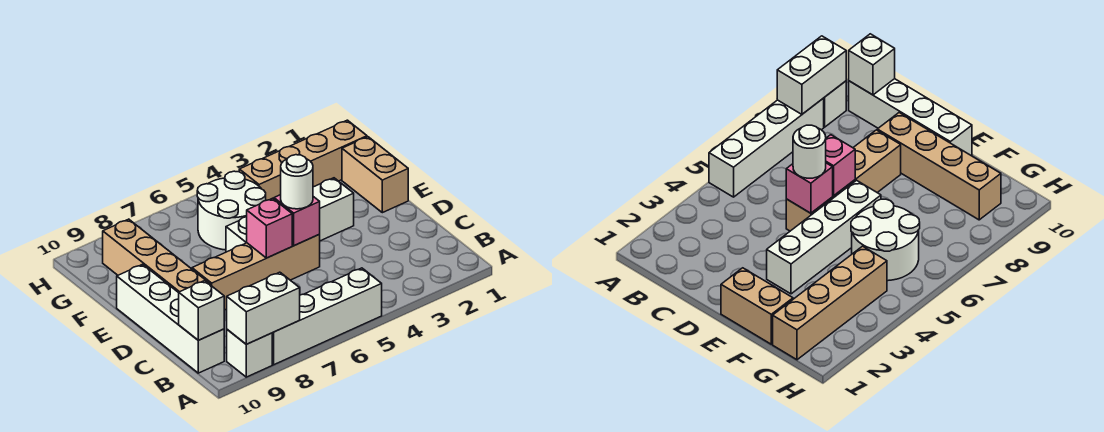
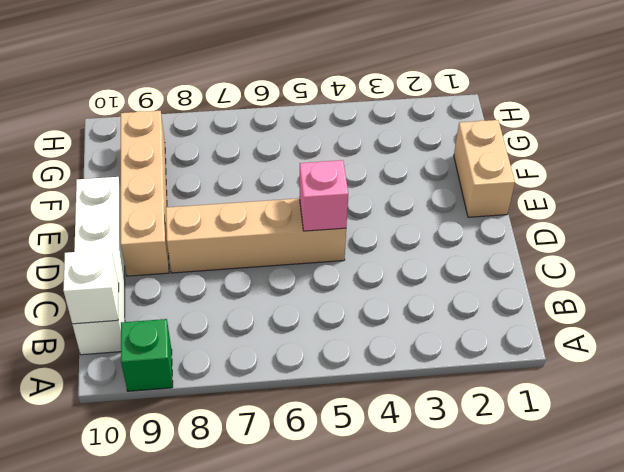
green 1x1 brick [121,319,173,391] -> white 1x1 brick [227,330,272,377]
none -> white 1x4 brick [272,268,382,365]
none -> white 1x4 brick [226,178,354,252]
none -> white 2x2 round brick [197,171,266,250]

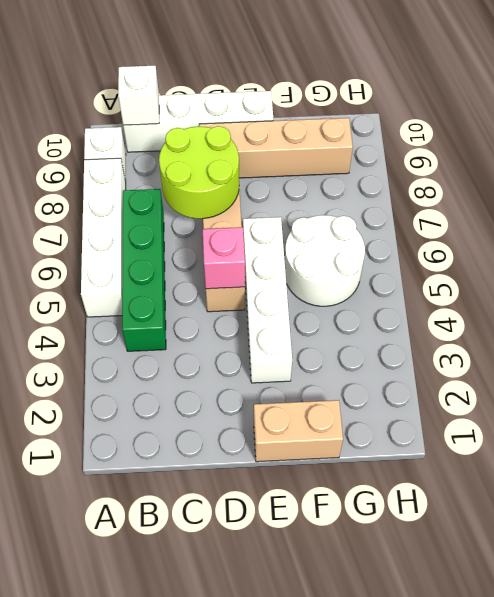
green 1x4 brick [122,189,166,351] -> none
lime 2x2 round brick [159,126,239,219] -> none
none -> tan 1x4 brick [239,120,367,201]
none -> white 1x2 brick [227,272,300,344]
none -> pink 1x1 brick [247,198,292,258]

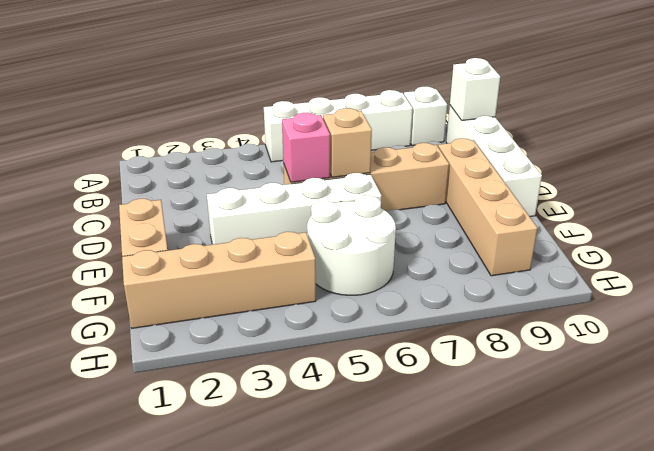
tan 1x1 brick [323,108,372,177] -> pink 1x1 brick [247,198,292,258]
none -> white 1x2 brick [227,272,300,344]
none -> white 1x1 round brick [281,155,313,209]

